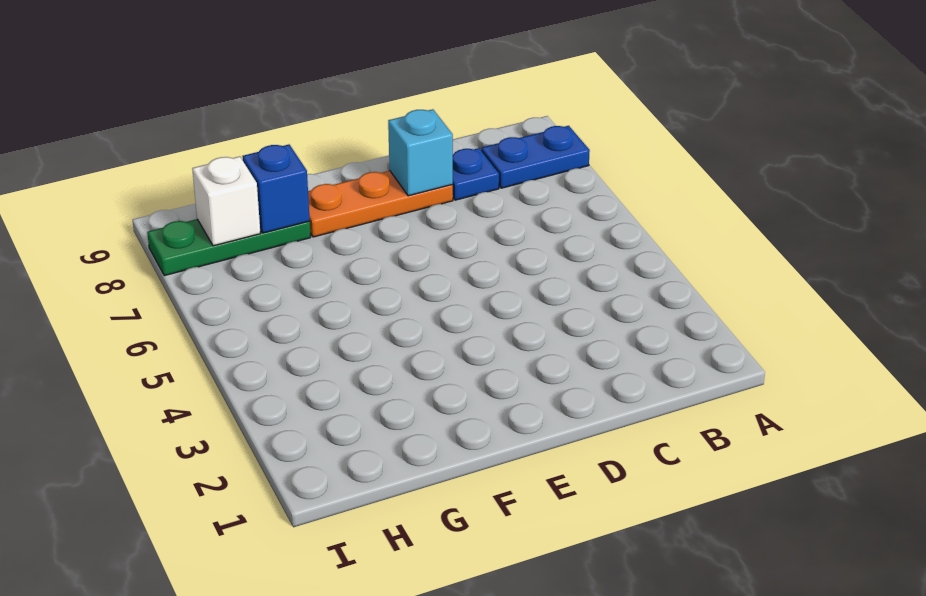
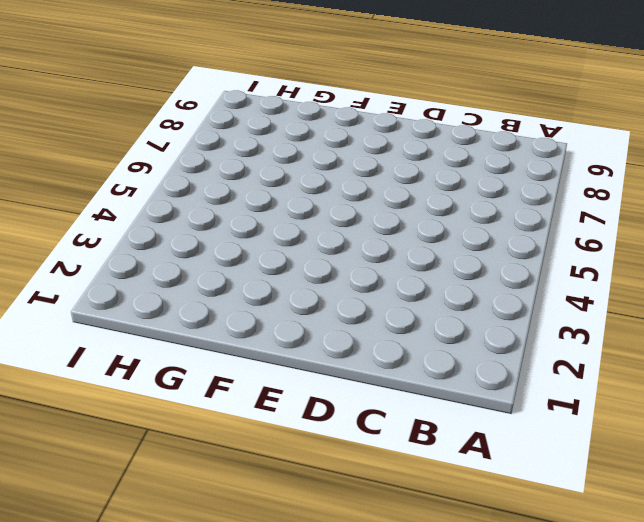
none -> blue 1x2 plate [481,126,590,188]
none -> blue 1x1 plate [453,148,499,200]

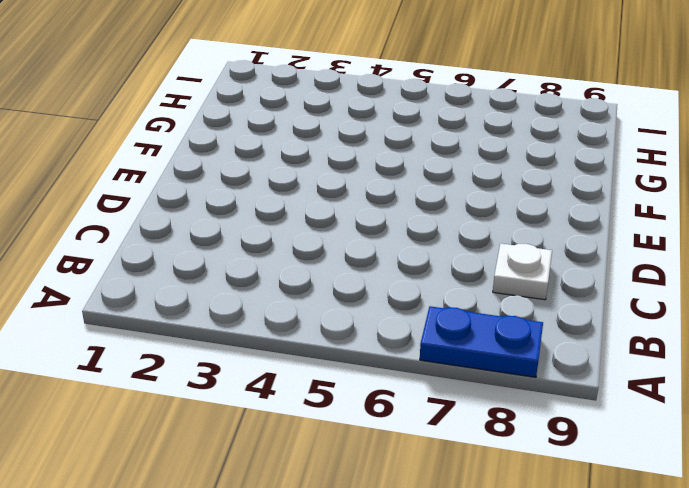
blue 1x2 plate [420,306,543,377] -> blue 1x2 plate turned to [481,126,590,188]
white 1x1 plate [493,243,552,300] -> blue 1x1 plate [453,148,499,200]
none -> orange 1x3 plate [308,171,453,237]
none -> green 1x3 plate [147,219,311,276]

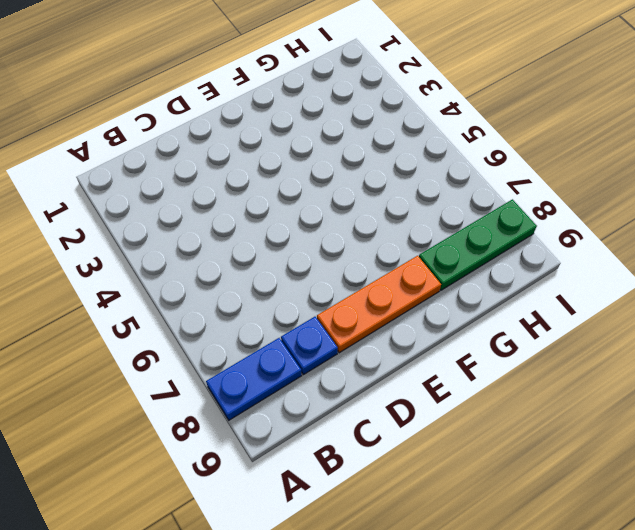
none -> cyan 1x1 brick [388,109,453,196]
none -> blue 1x1 brick [242,145,310,233]

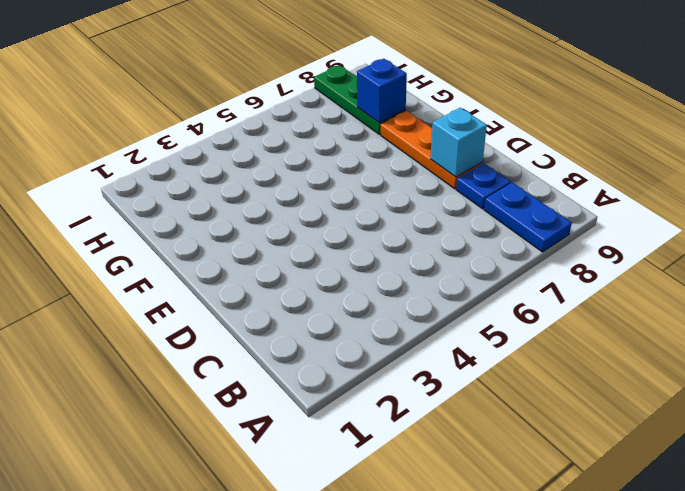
none -> white 1x1 brick [192,156,261,246]

